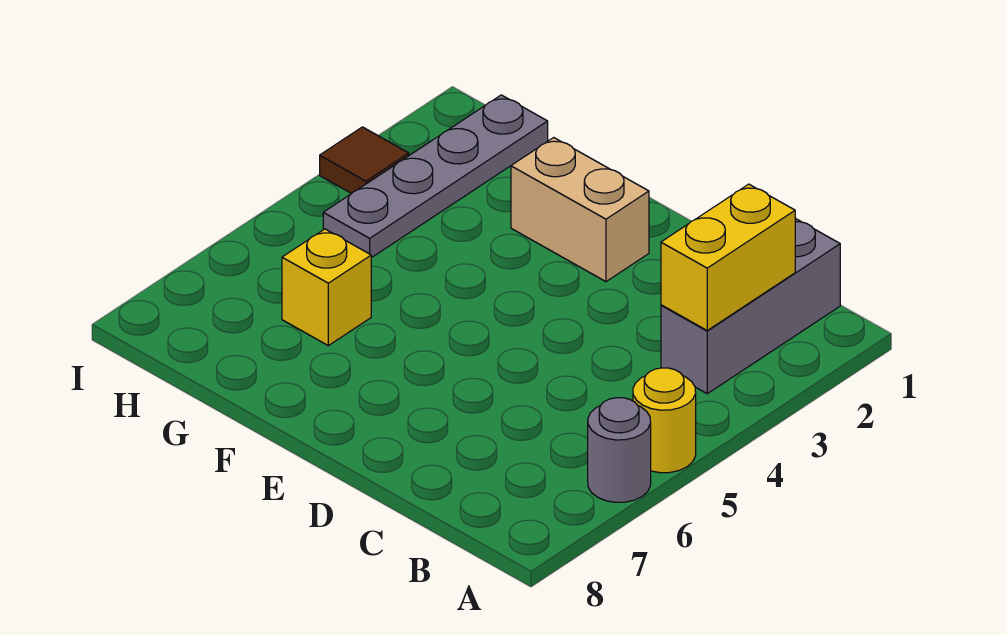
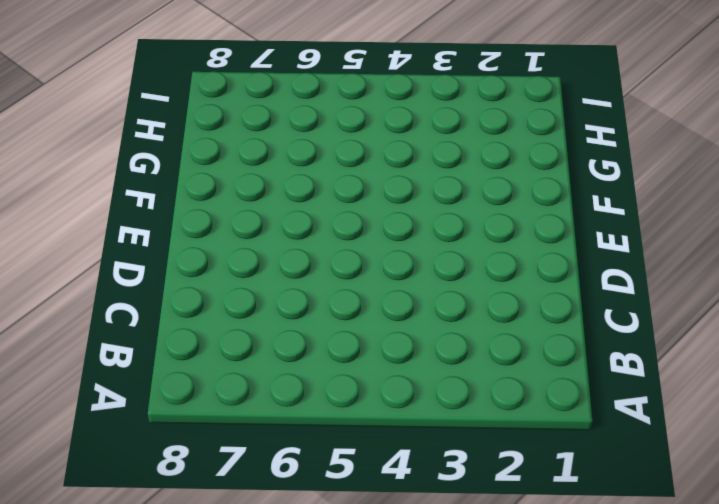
none -> yellow 1x1 round brick [633,368,696,473]
none -> grey 1x1 round brick [588,398,651,502]

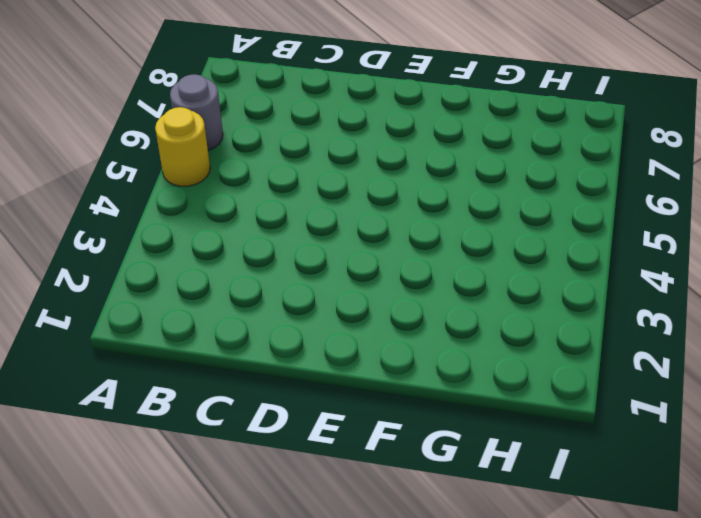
none -> grey 1x3 brick [661,218,840,394]
none -> tan 1x2 brick [511,138,649,282]

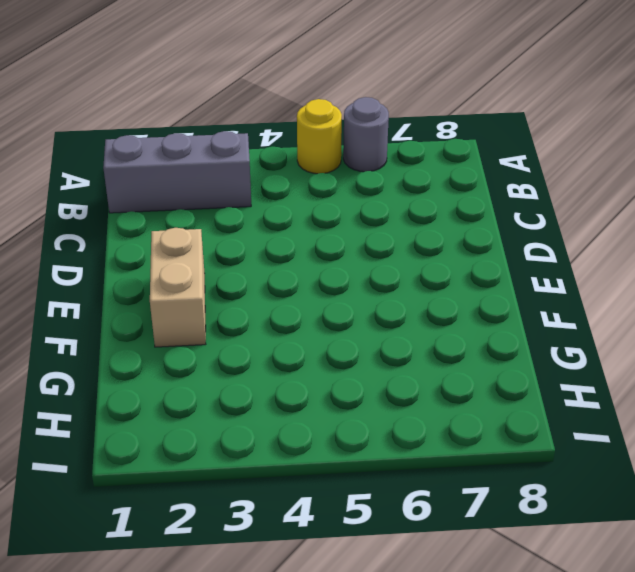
none -> yellow 1x1 brick [282,229,371,346]
none -> grey 1x4 plate [323,95,548,258]

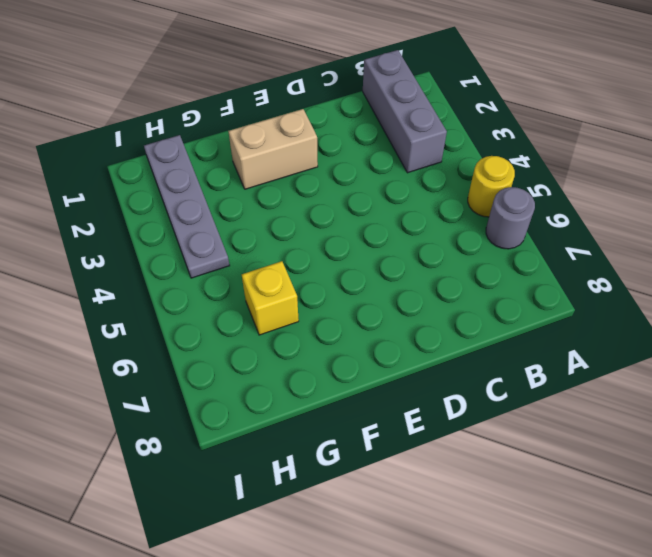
none -> brown 1x1 tile [320,127,409,194]
none -> yellow 1x2 brick [661,184,795,330]

